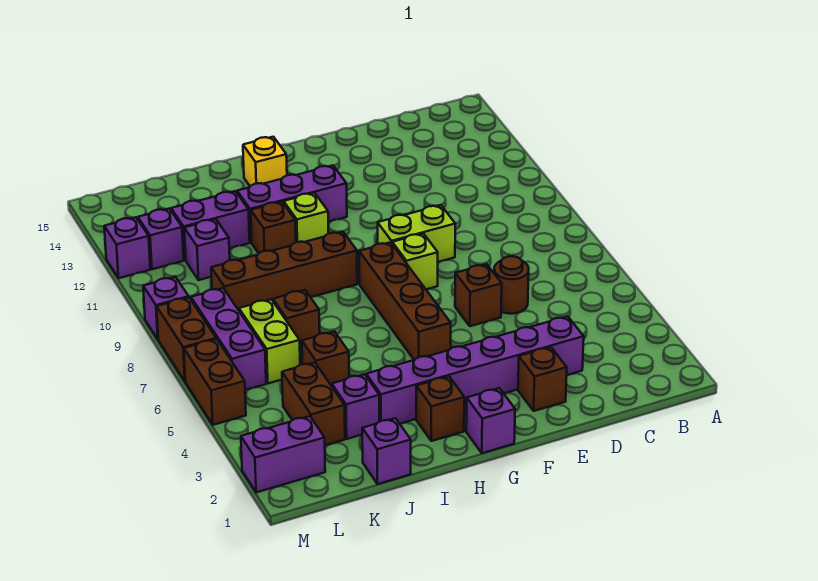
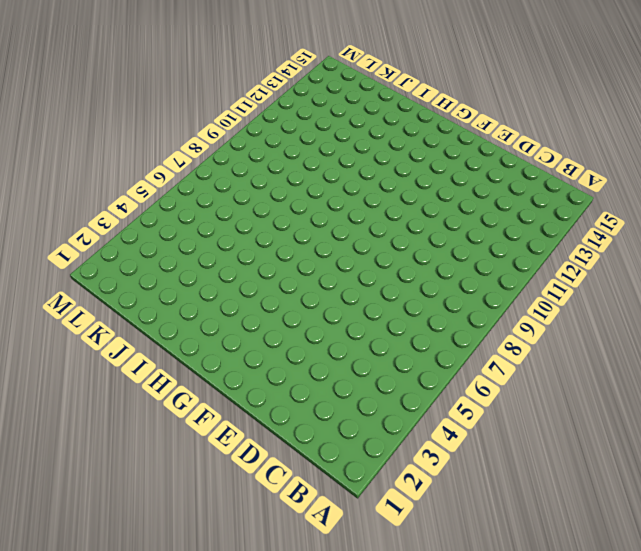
none -> purple 1x6 brick [366,316,584,424]
none -> brown 1x1 round brick [494,256,529,314]
none -> brown 1x1 brick [518,347,567,411]

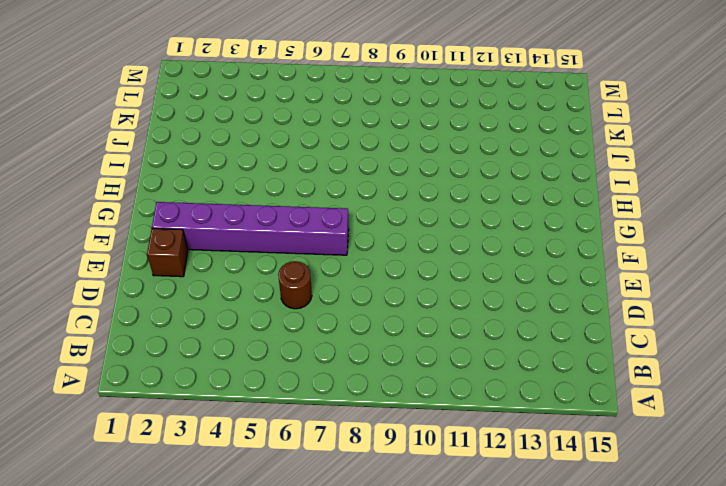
purple 1x6 brick [152,202,349,255] -> purple 1x6 brick turned to [366,316,584,424]
none -> brown 1x1 brick [455,264,502,326]
none -> lime 1x2 brick [378,205,455,262]
none -> lime 1x1 brick [392,233,438,289]

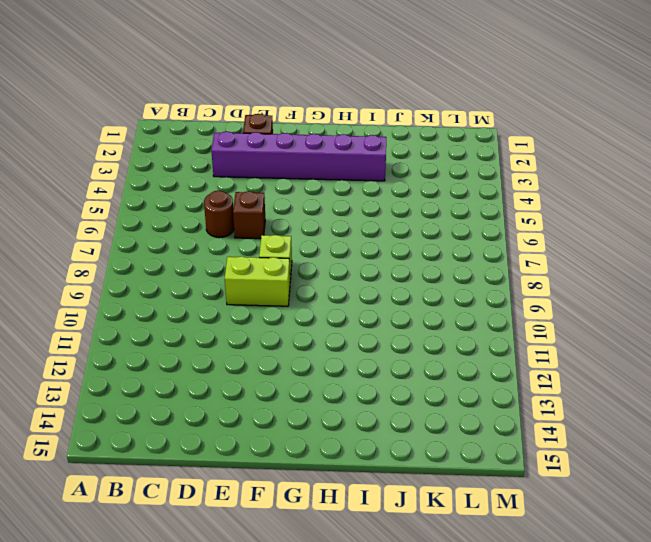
none -> purple 1x1 brick [466,388,515,453]
none -> brown 1x4 brick [359,242,451,360]
none -> purple 1x3 brick [237,165,347,243]

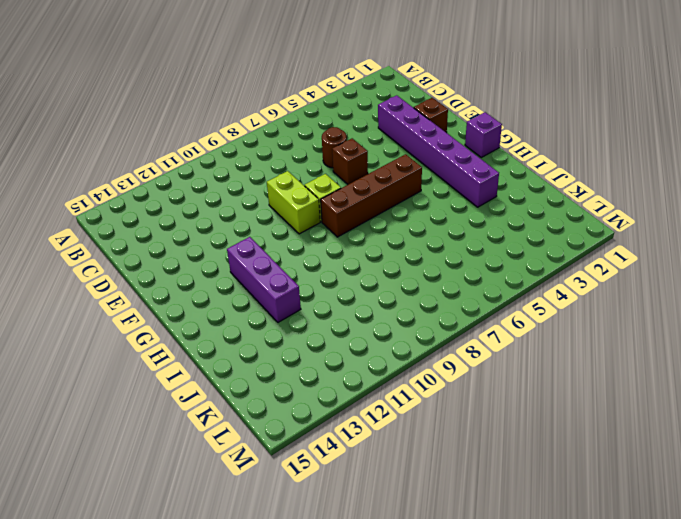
none -> brown 1x1 brick [416,376,464,441]
none -> brown 1x4 brick [211,232,357,310]
none -> lime 1x1 brick [284,193,329,242]

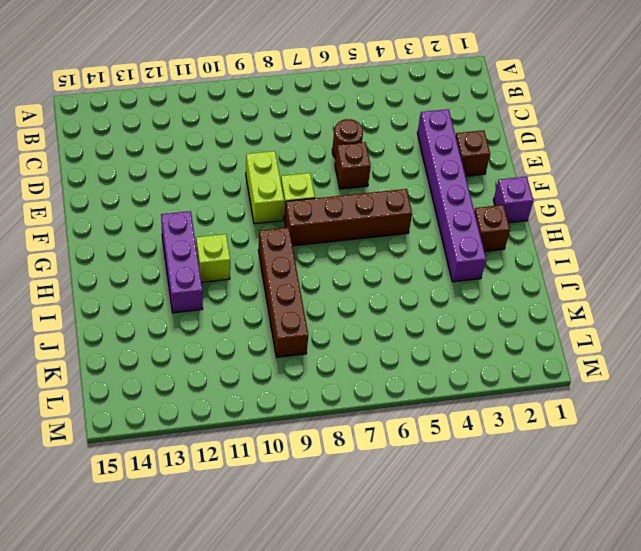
none -> yellow 1x1 brick [243,137,287,186]
none -> brown 1x1 brick [251,202,296,253]
none -> purple 1x1 brick [362,418,411,484]

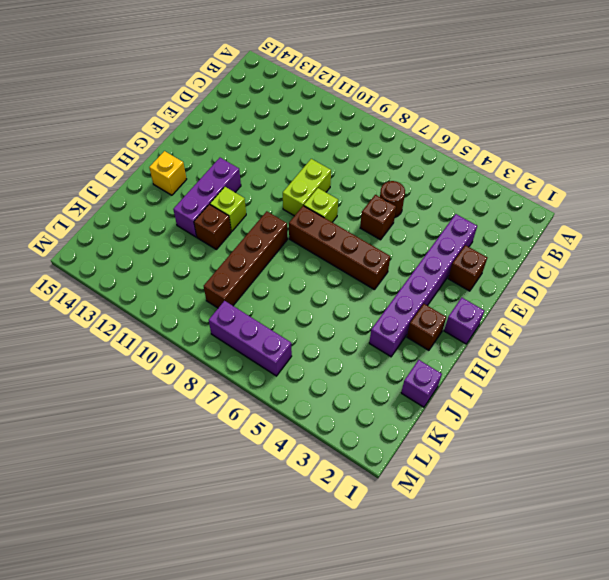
none -> purple 1x1 brick [332,374,380,439]
none -> brown 1x1 brick [302,331,349,386]
none -> brown 1x1 brick [273,290,320,349]

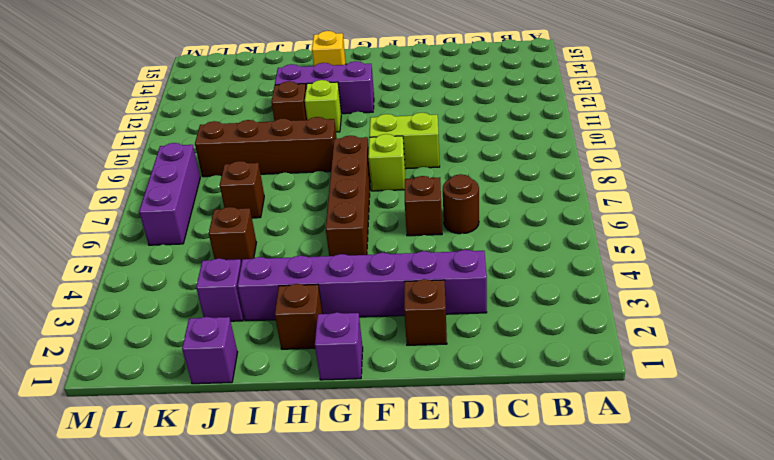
none -> purple 1x2 brick [171,191,250,260]
none -> brown 1x2 brick [282,362,345,445]
none -> lime 1x2 brick [239,299,300,383]

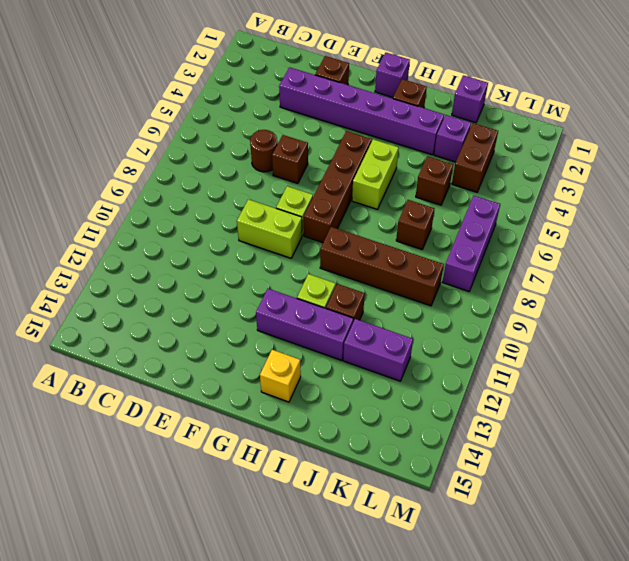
lime 1x2 brick [352,139,399,209] -> lime 1x2 brick moved to [239,299,300,383]
none -> purple 1x1 brick [184,219,230,280]
none -> purple 1x2 brick [241,416,325,492]
none -> purple 1x1 brick [138,209,184,269]

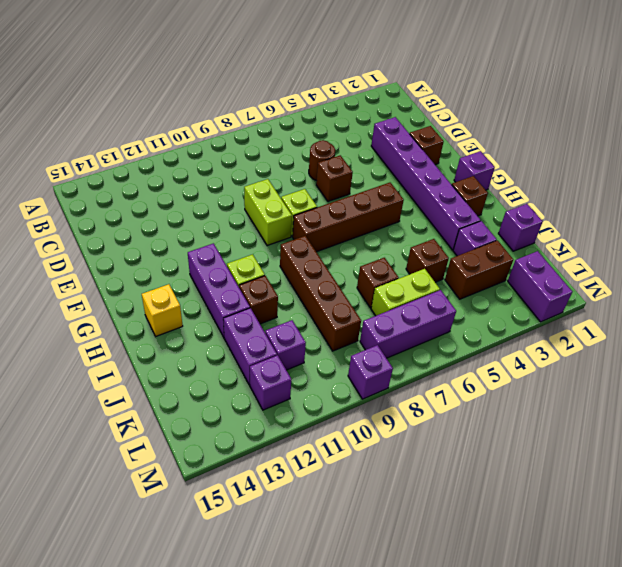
none -> brown 1x2 brick [184,339,246,425]
none -> brown 1x2 brick [157,297,216,381]
none -> purple 1x1 brick [104,217,150,278]

